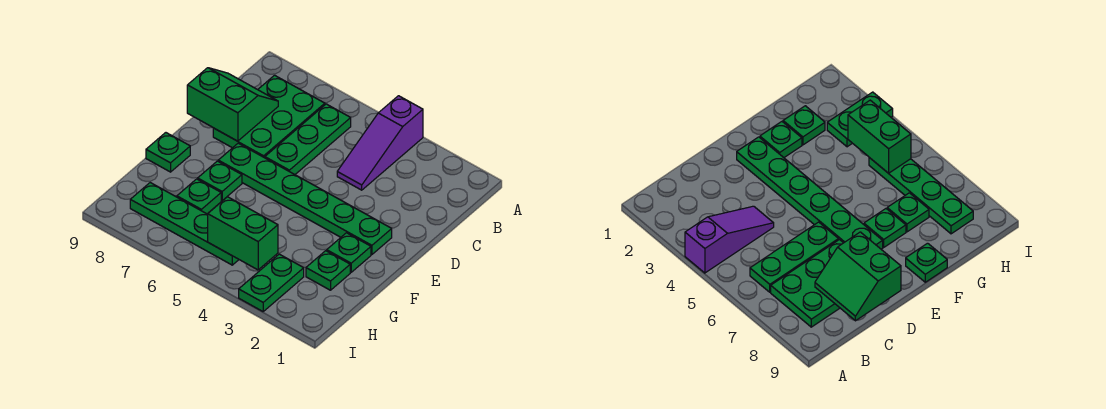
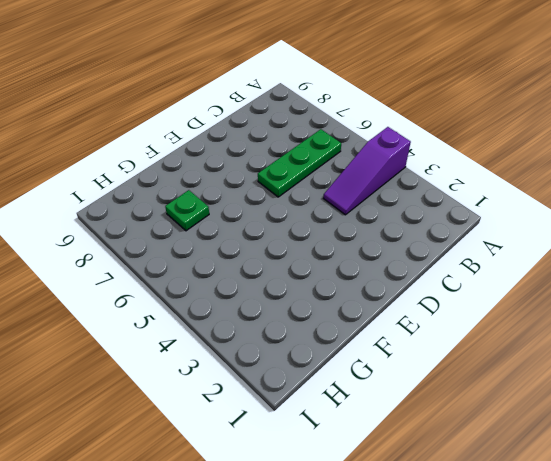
none -> green 2x3 plate [213,75,325,158]
none -> green 1x6 plate [218,143,392,254]
none -> green 1x1 plate [327,233,371,272]

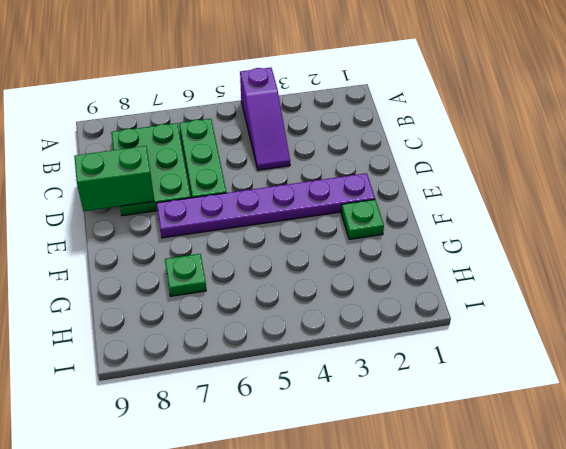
purple 1x6 plate [157,173,375,238] -> green 1x6 plate [218,143,392,254]
none -> green 1x1 plate [198,161,242,201]
none -> green 1x1 plate [146,133,190,172]
none -> green 1x1 plate [306,251,350,290]

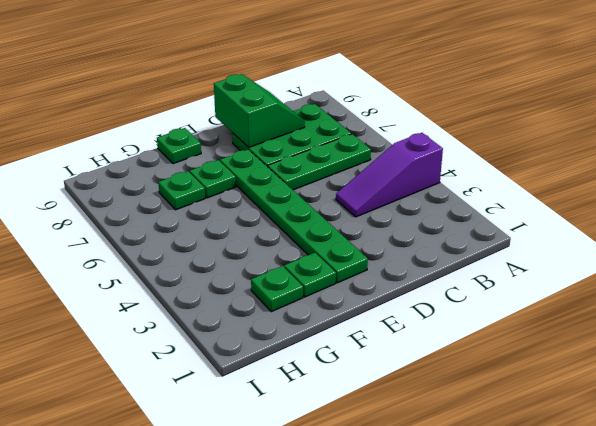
none -> green 1x2 plate [239,254,304,311]
none -> green 1x4 plate [130,183,239,265]
none -> green 1x2 brick [208,197,278,270]

